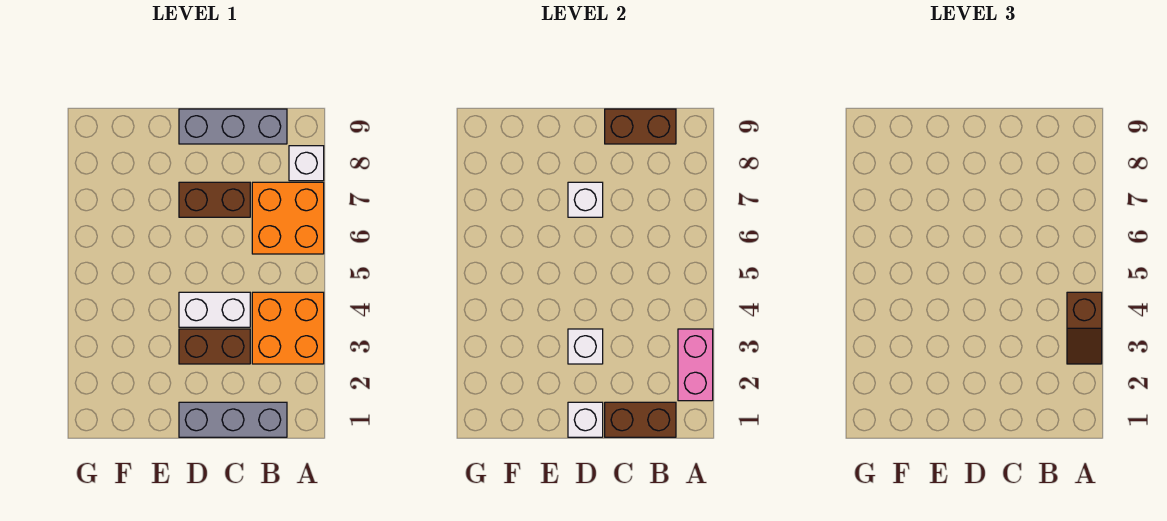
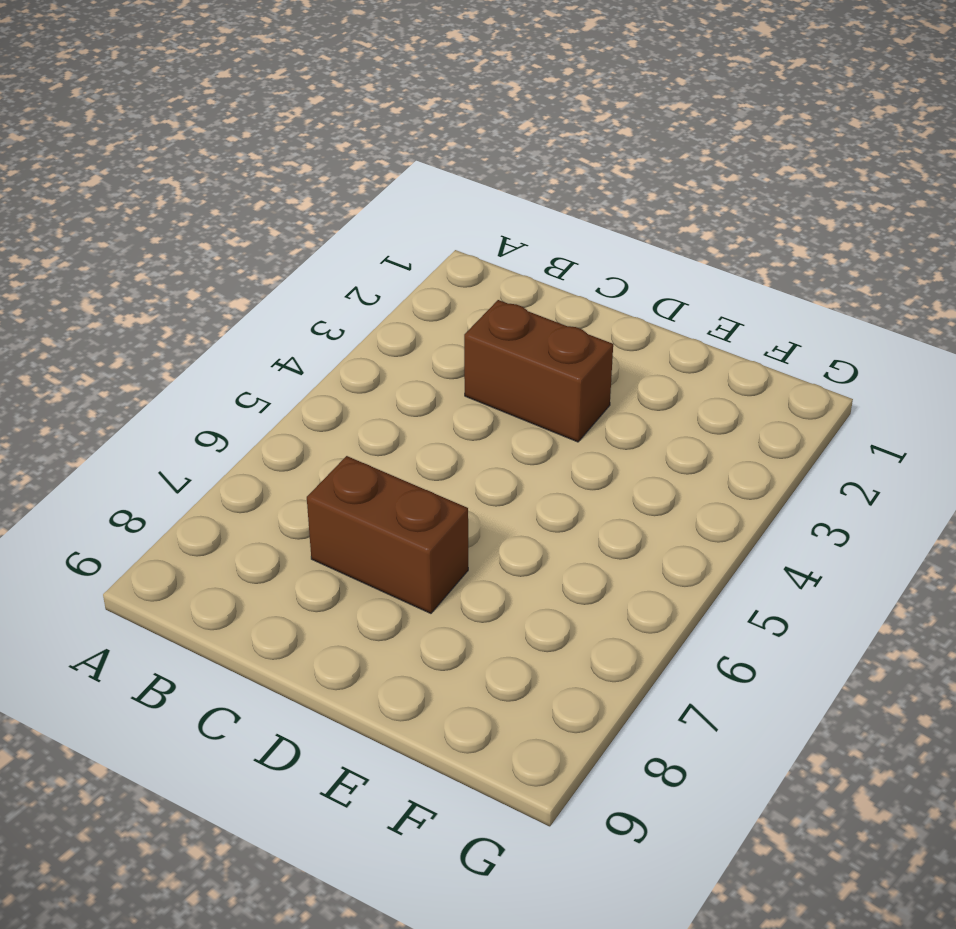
none -> orange 2x2 brick [252,292,324,364]
none -> orange 2x2 brick [252,182,324,254]
none -> white 1x1 brick [289,146,324,181]

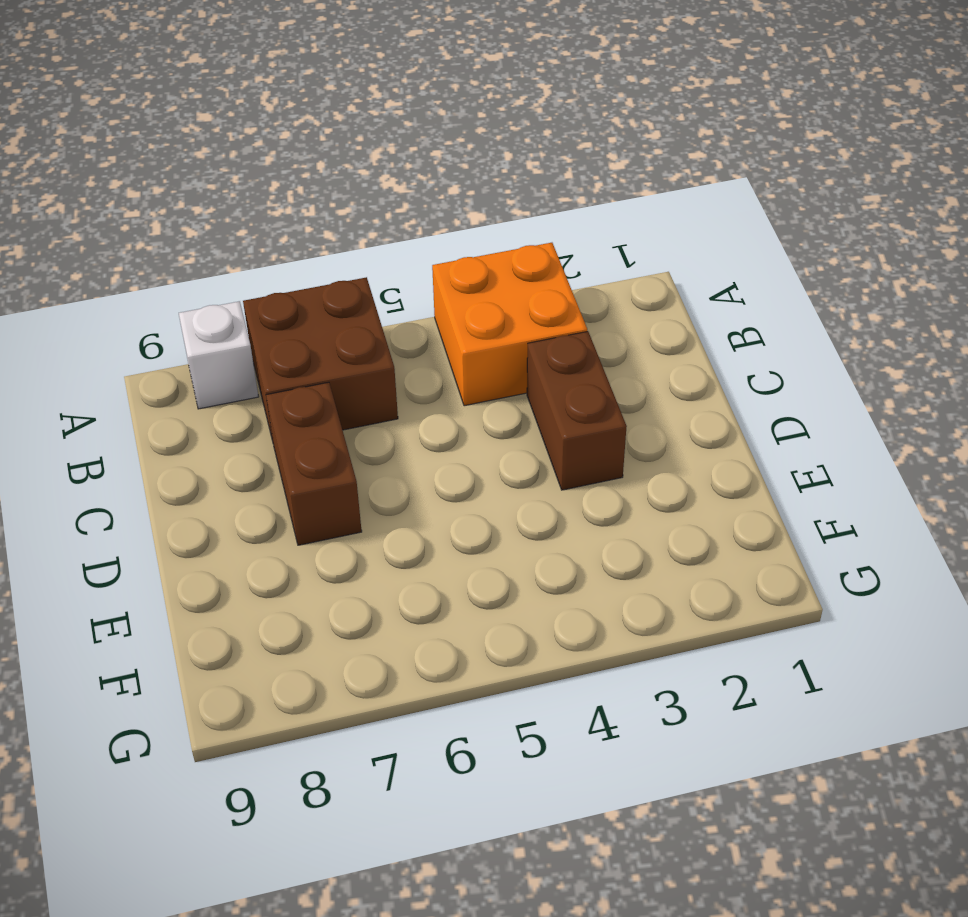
brown 2x2 brick [243,277,398,441] -> orange 2x2 brick [252,182,324,254]
none -> grey 1x3 brick [179,402,287,437]
none -> grey 1x3 brick [179,109,287,144]
none -> white 1x2 brick [179,292,250,327]

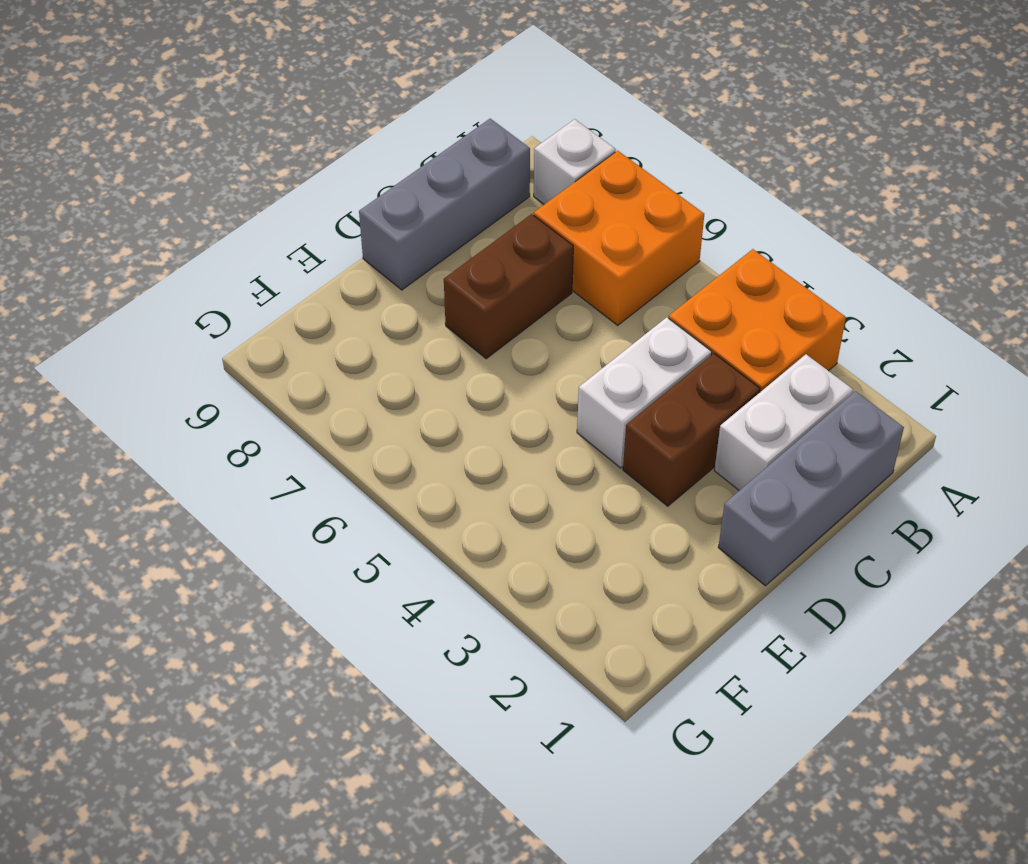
white 1x2 brick [714,354,853,491] -> none
none -> pink 1x2 brick [678,329,713,401]
none -> brown 1x2 brick [605,402,676,437]
none -> brown 1x2 brick [605,109,676,144]

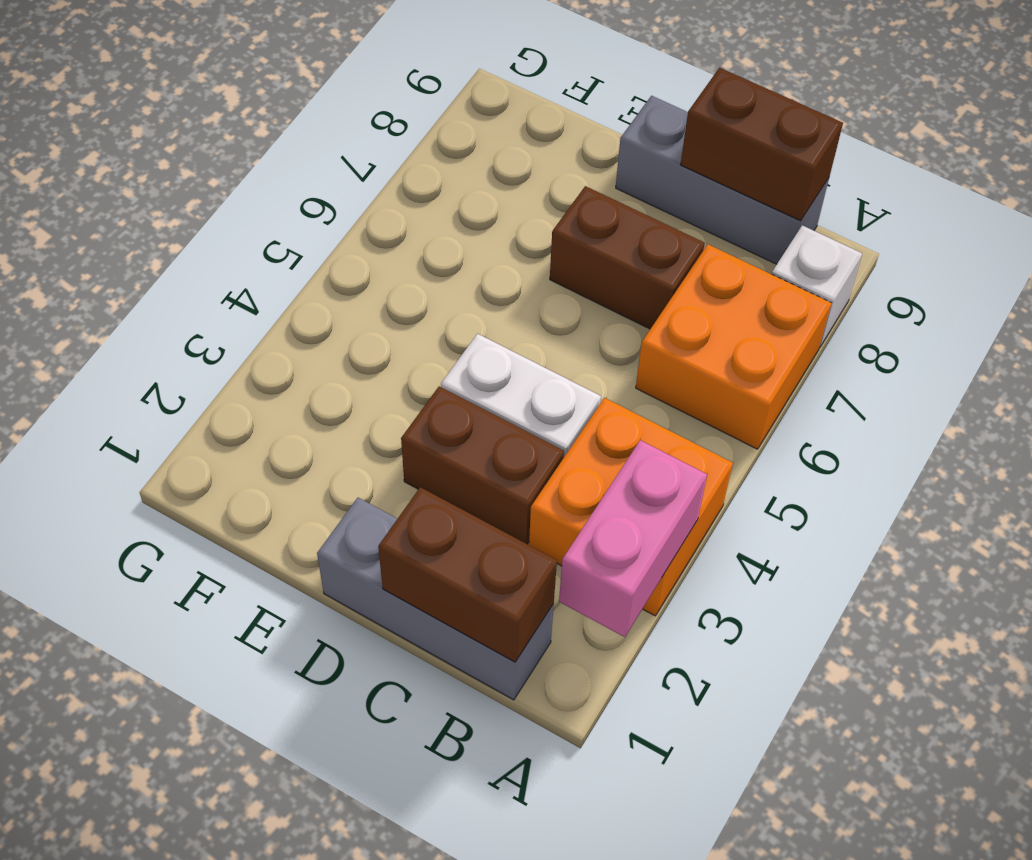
none -> white 1x1 brick [568,402,603,437]
none -> white 1x1 brick [568,329,603,364]
none -> white 1x1 brick [568,182,603,217]

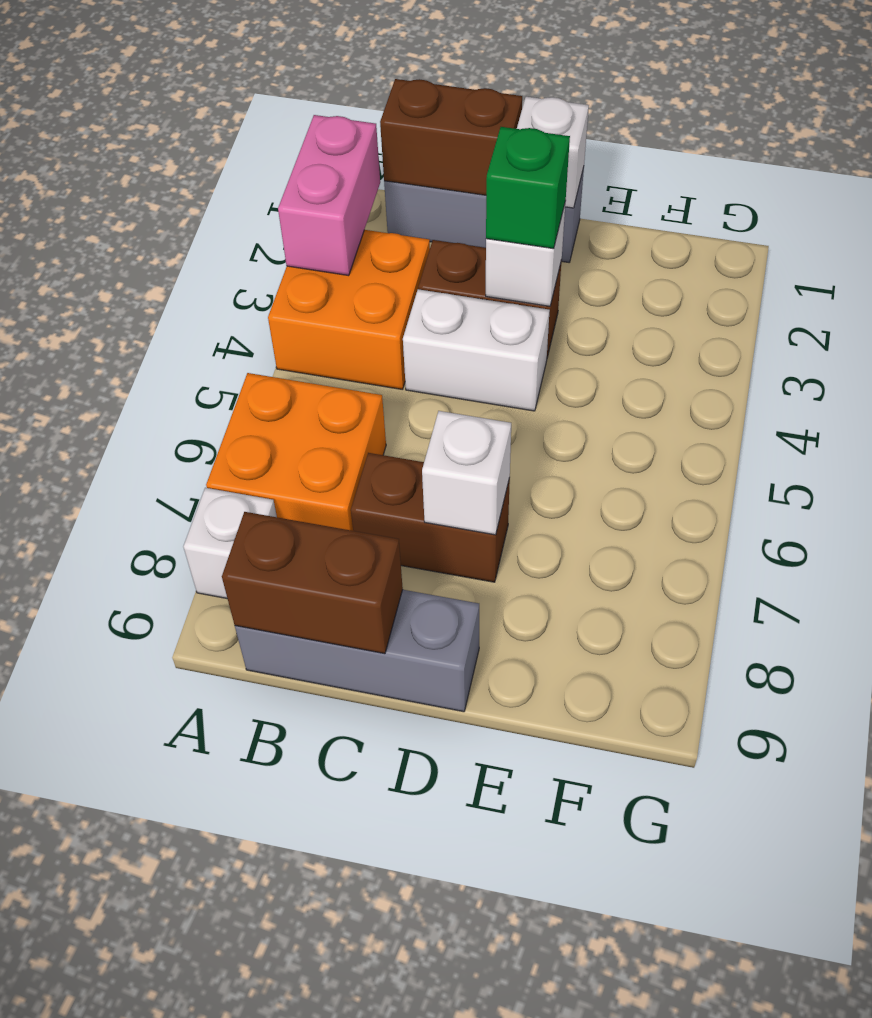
green 1x1 brick [486,127,570,249] -> none
none -> brown 1x2 slope [1067,292,1102,364]

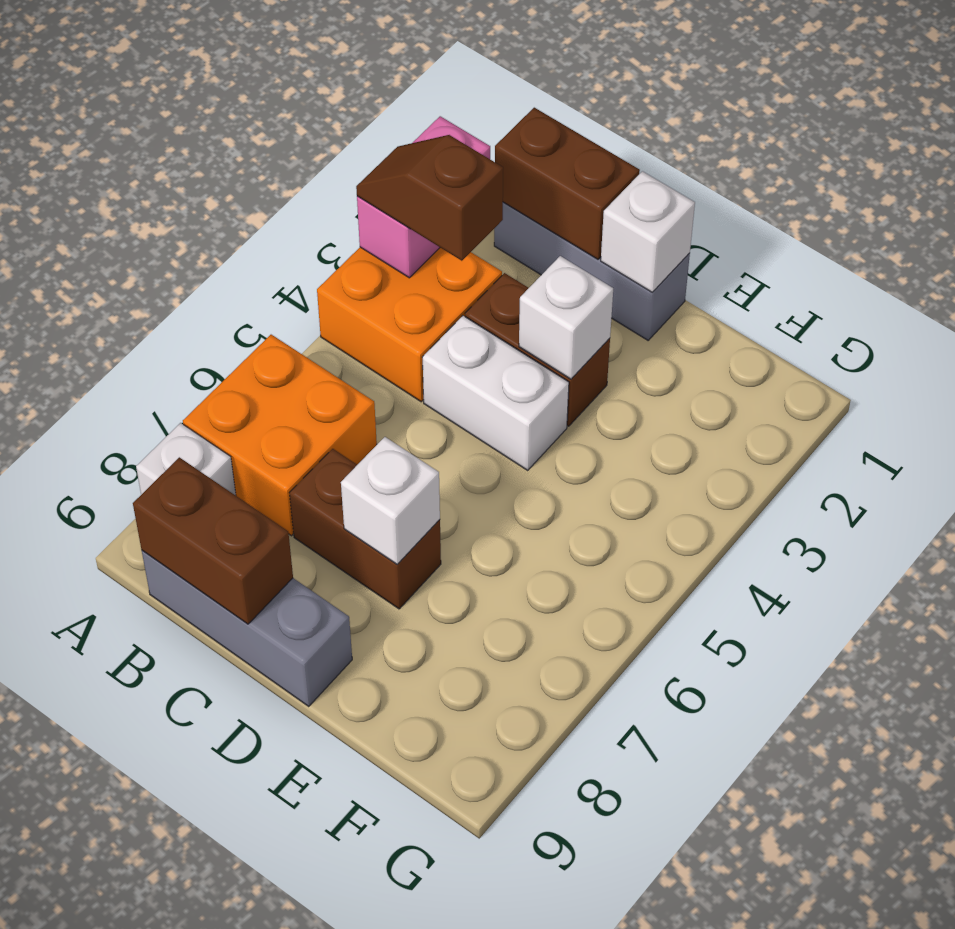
brown 1x2 slope [356,135,503,261] -> brown 1x2 slope turned to [1067,292,1102,364]

